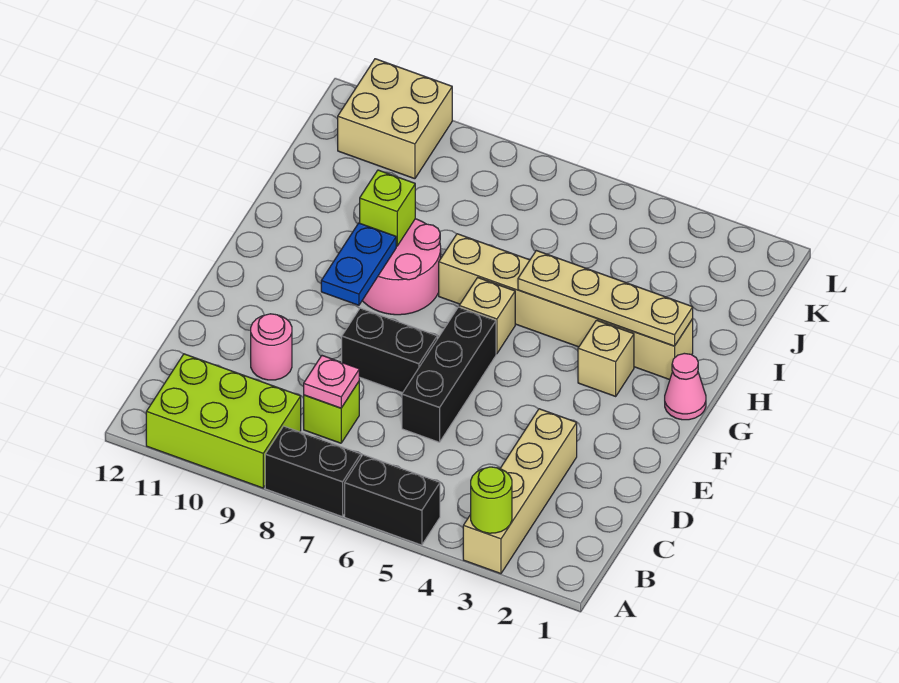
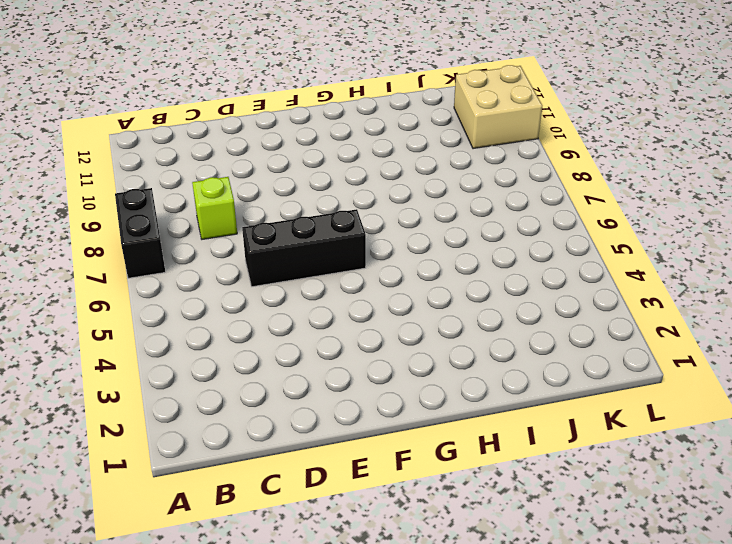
none -> tan 1x4 brick [463,409,577,574]
none -> black 1x2 brick [345,455,440,545]
none -> lime 2x3 brick [146,354,301,488]

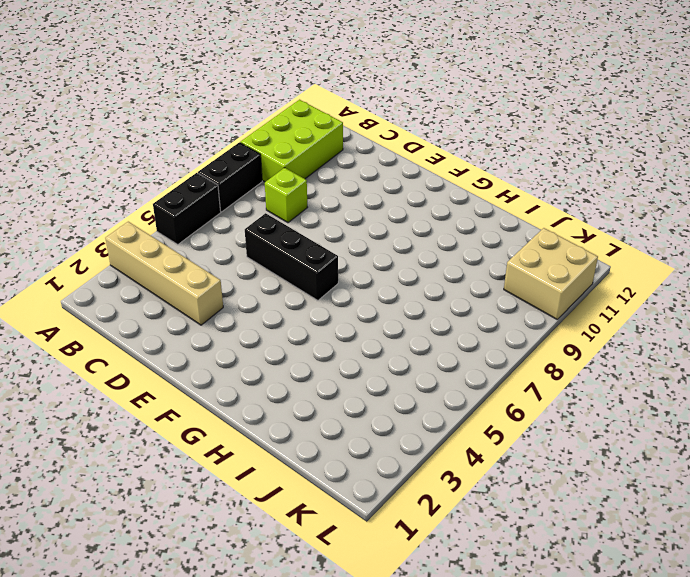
none -> pink 1x1 round brick [251,314,292,380]
none -> black 1x2 brick [342,308,437,393]
none -> pink 1x1 cone [665,353,706,420]

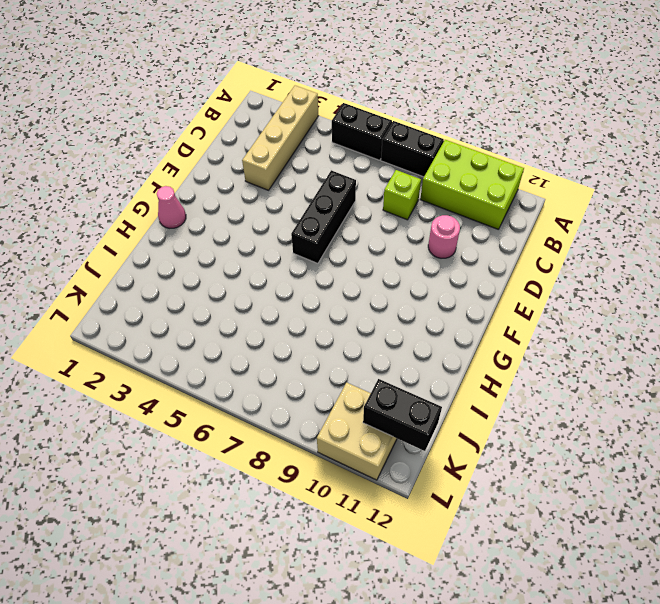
black 1x2 brick [363,379,442,451] -> black 1x2 brick moved to [342,308,437,393]
none -> tan 1x1 brick [578,320,634,396]
none -> tan 1x1 brick [459,278,515,354]
none -> pink 2x2 round brick [362,219,441,315]

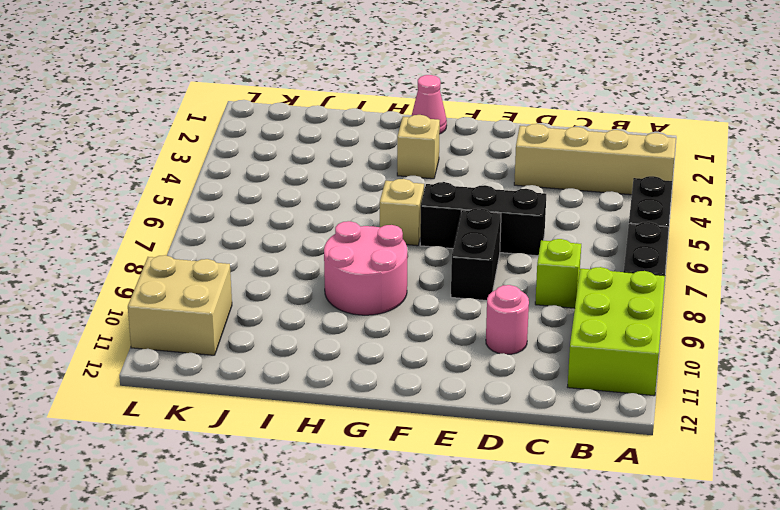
none -> tan 1x6 brick [439,234,693,380]
none -> lime 1x1 round brick [471,467,512,533]
none -> pink 1x1 plate [304,356,359,408]

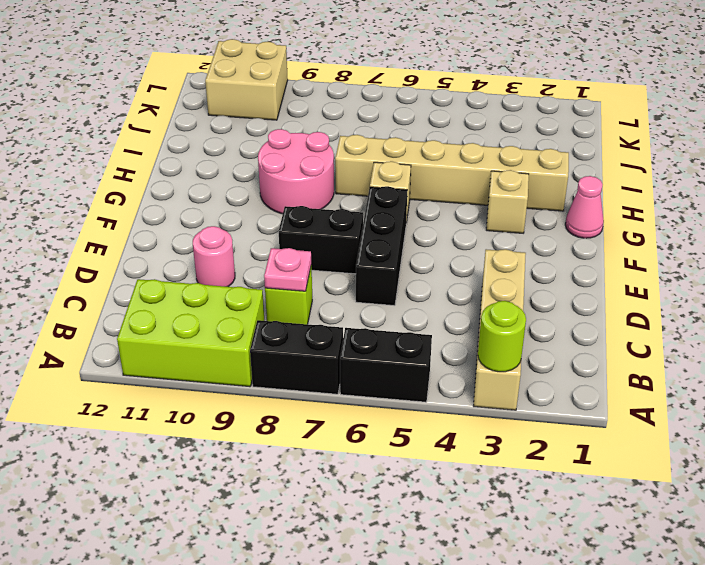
none -> blue 1x2 plate [321,223,396,305]
none -> tan 1x4 plate [518,251,693,346]
none -> lime 1x1 brick [360,170,415,246]

